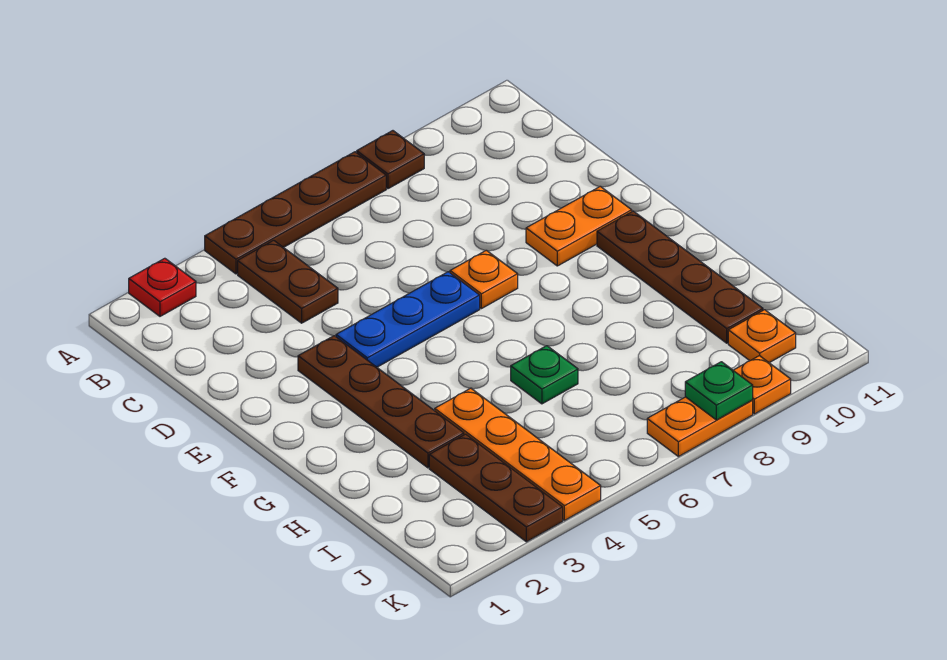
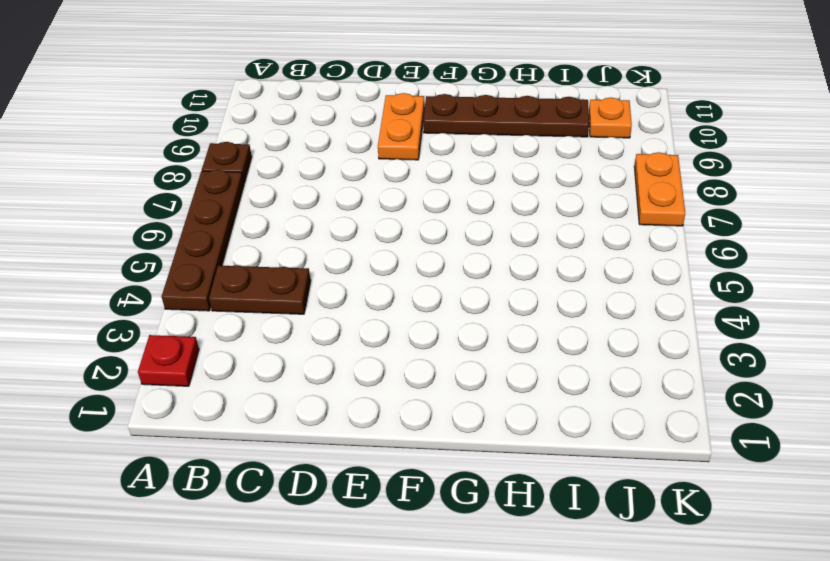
none -> brown 1x4 plate [298,336,464,468]
none -> blue 1x3 plate [336,272,480,367]
none -> orange 1x1 plate [450,250,518,309]

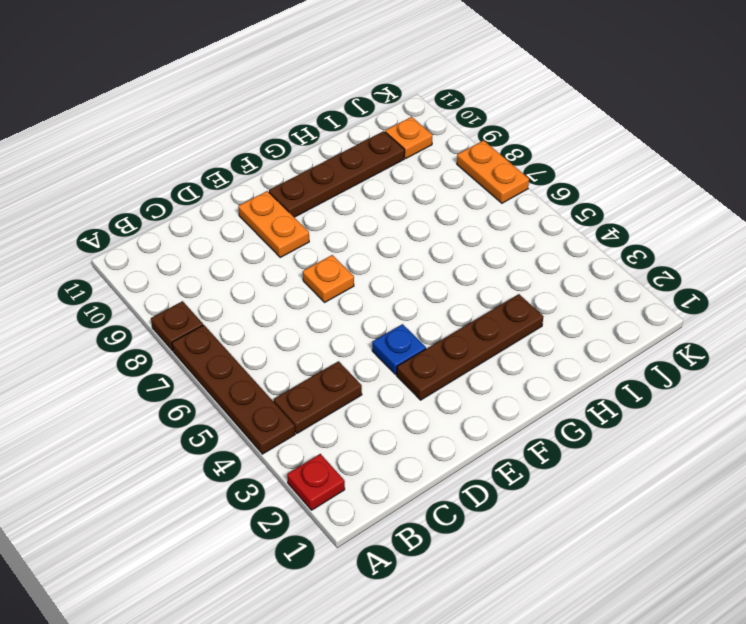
blue 1x1 plate [372,324,426,374] -> blue 1x3 plate [336,272,480,367]
none -> orange 1x4 plate [435,388,601,520]
none -> green 1x1 plate [511,346,578,404]
none -> brown 1x3 plate [429,434,563,542]

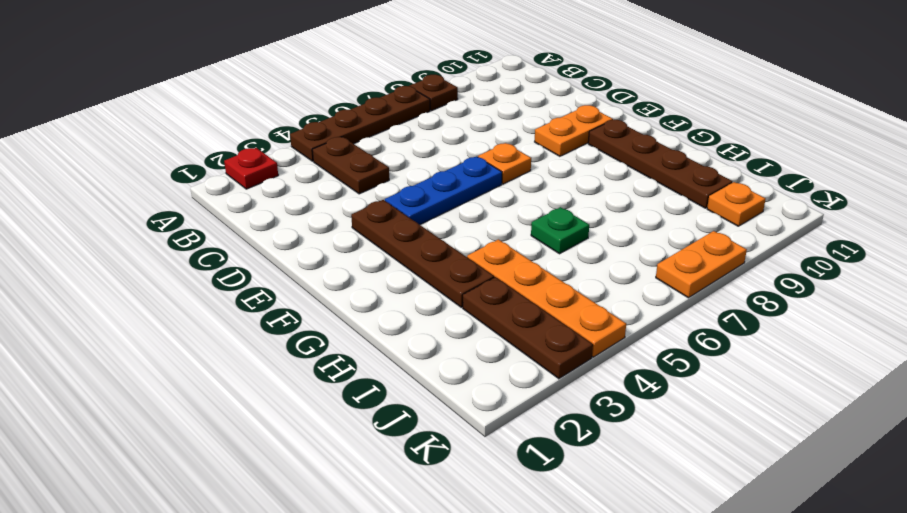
none -> orange 1x1 plate [733,356,791,414]
none -> green 1x1 plate [685,362,753,420]

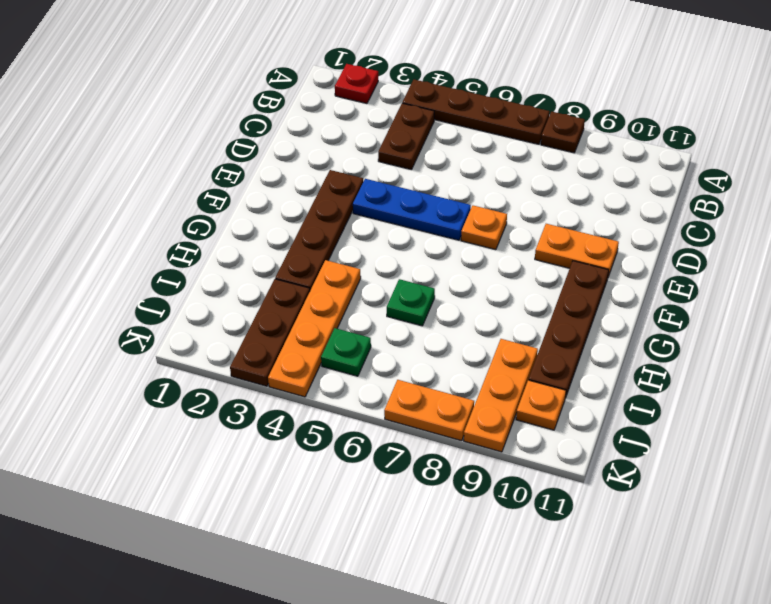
orange 1x3 plate [464,339,538,452] -> orange 1x1 plate [733,356,791,414]
green 1x1 plate [321,328,371,376] -> green 1x1 plate moved to [685,362,753,420]

